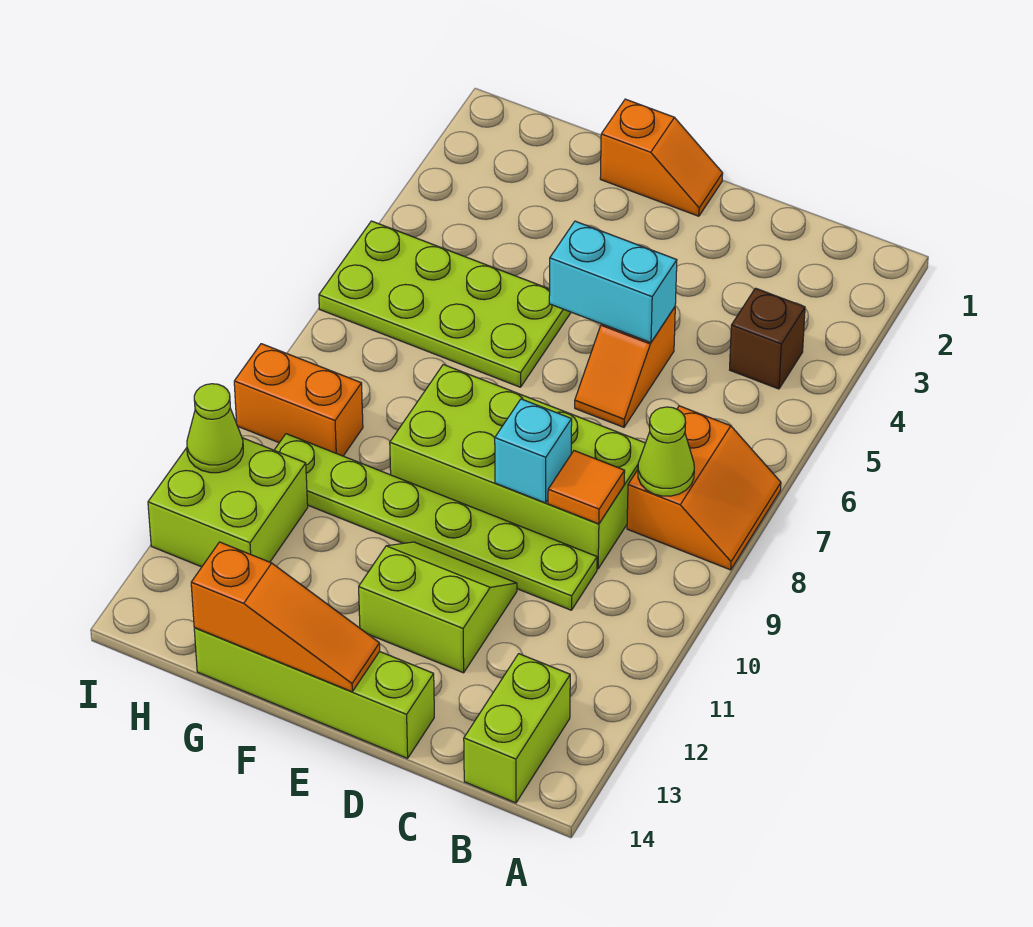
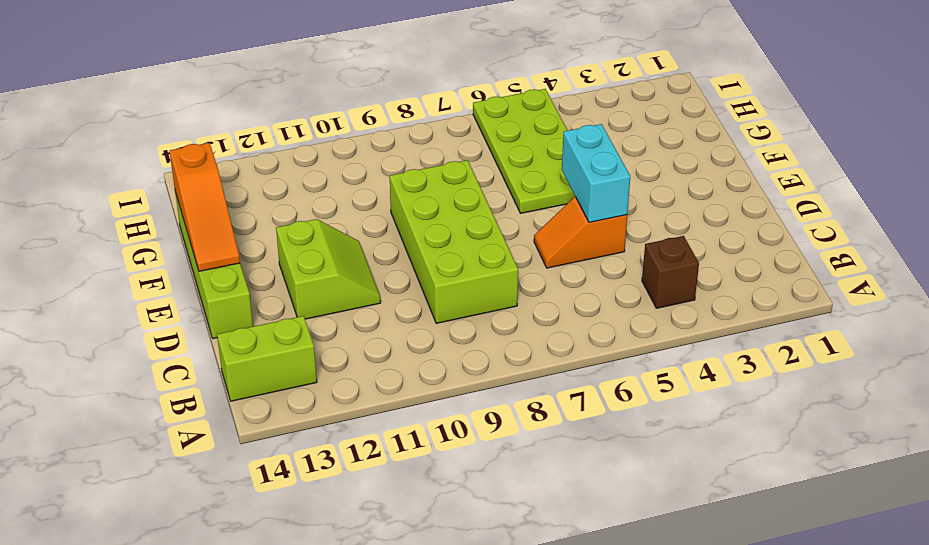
none -> orange 2x2 slope [627,406,781,570]
none -> lime 1x6 plate [274,434,597,610]
none -> orange 1x2 slope [600,99,723,216]

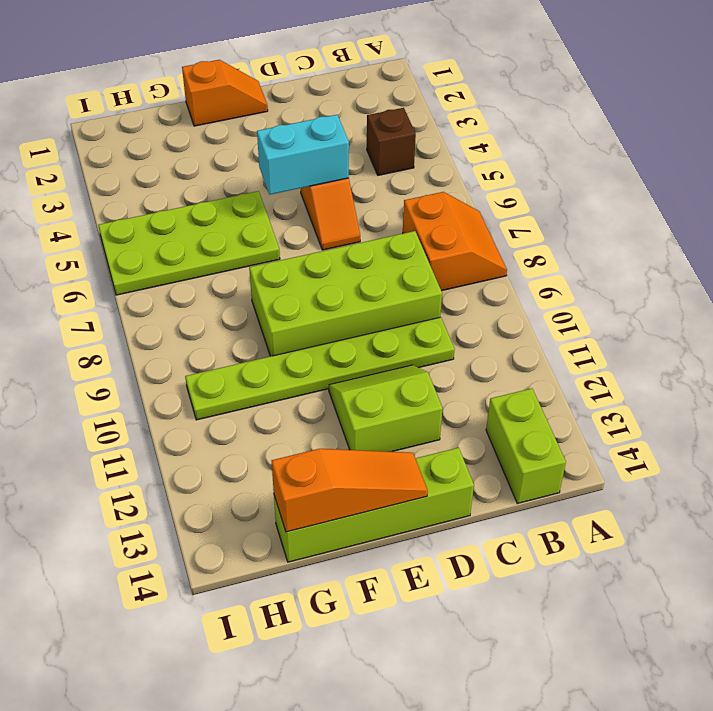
none -> orange 1x2 brick [234,344,363,456]
none -> lime 2x2 brick [148,438,308,567]
none -> lime 1x1 cone [638,407,694,496]

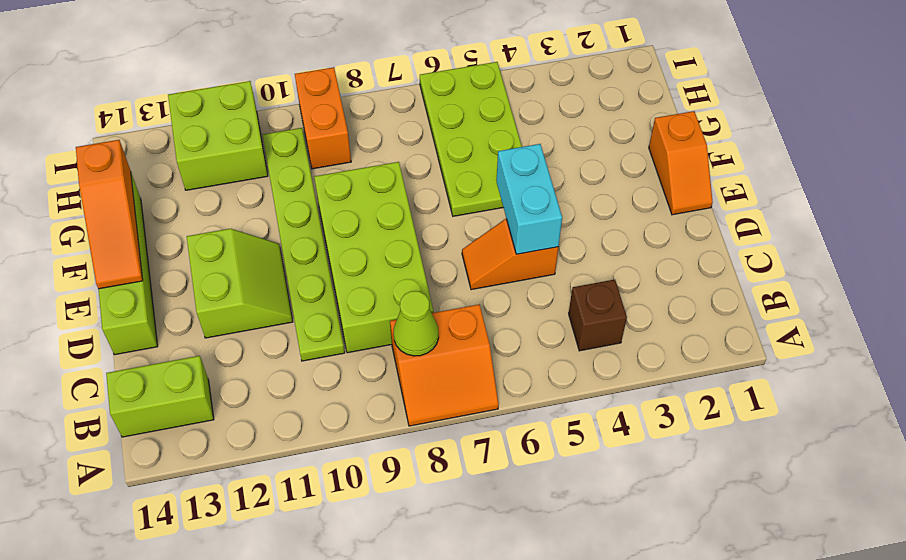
none -> orange 1x1 tile [548,451,625,524]
none -> cyan 1x1 brick [495,399,572,503]
none -> lime 1x1 cone [187,384,243,473]

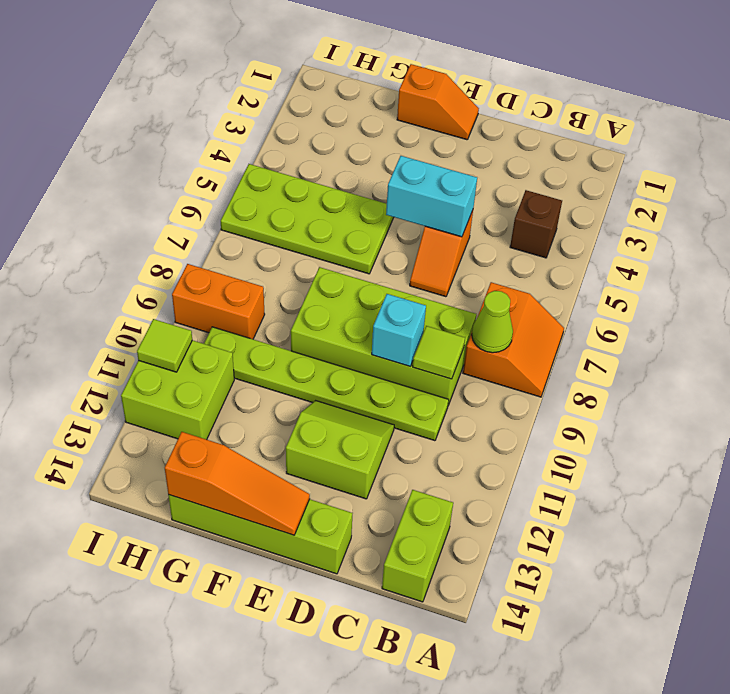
lime 1x1 tile [413,326,465,379] -> orange 1x1 tile [548,451,625,524]
lime 1x1 tile [137,319,192,372] -> lime 1x1 cone [187,384,243,473]

